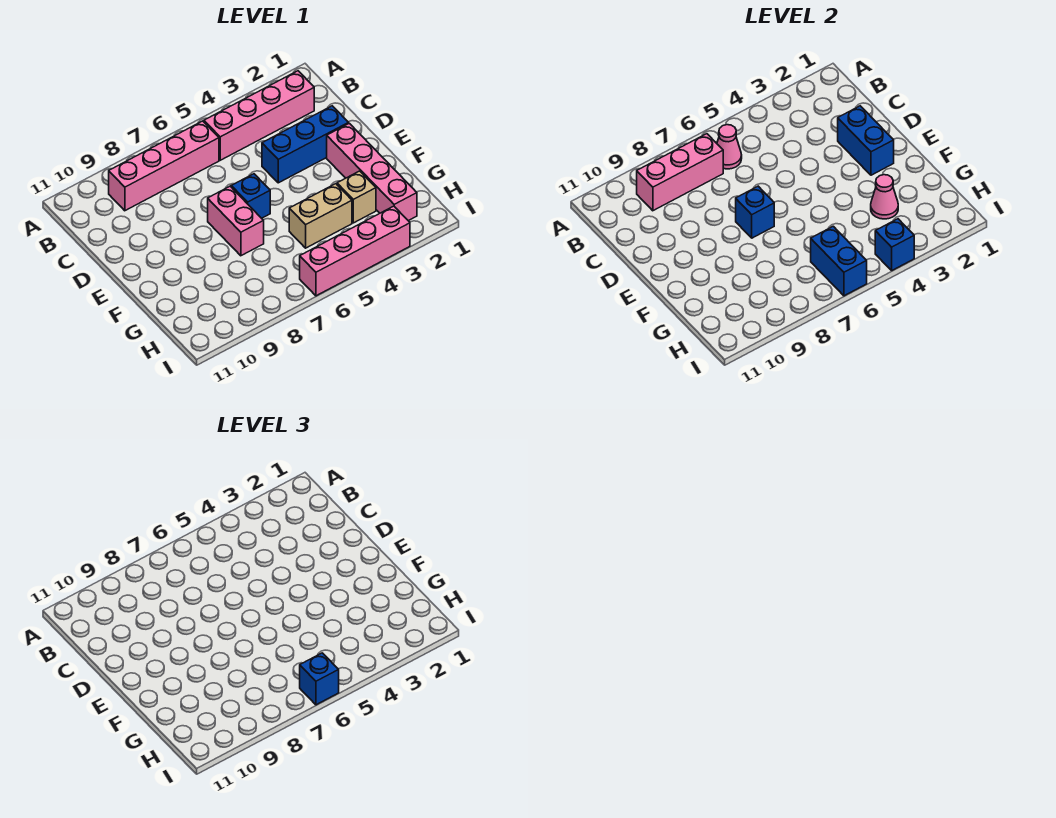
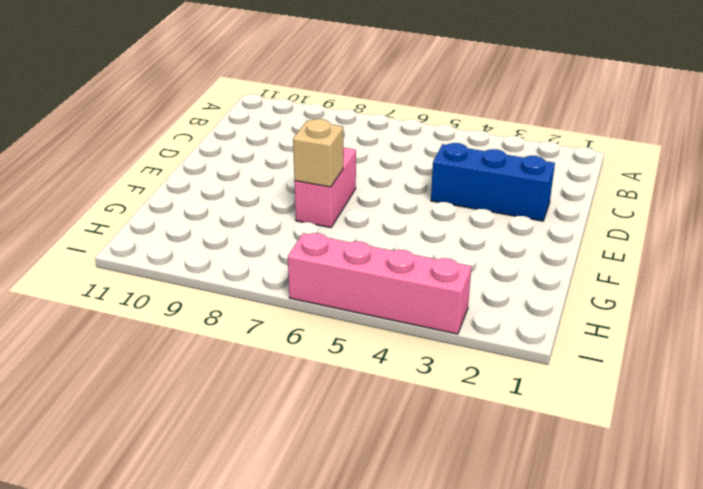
tan 1x1 brick [293,119,343,187] -> tan 1x1 brick moved to [337,171,376,223]
none -> pink 1x4 brick [204,71,314,160]
none -> pink 1x4 brick [109,121,219,211]
none -> pink 1x4 brick [327,123,417,221]

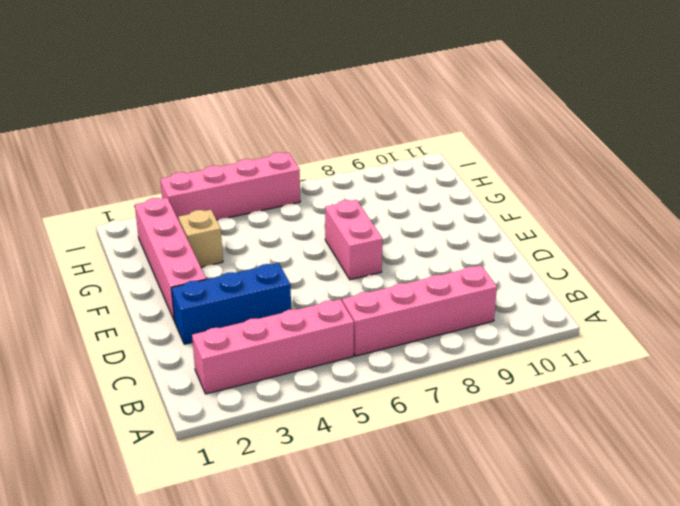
none -> blue 1x1 brick [231,174,270,218]
none -> tan 1x2 brick [289,184,352,248]
none -> pink 1x1 cone [717,125,742,169]

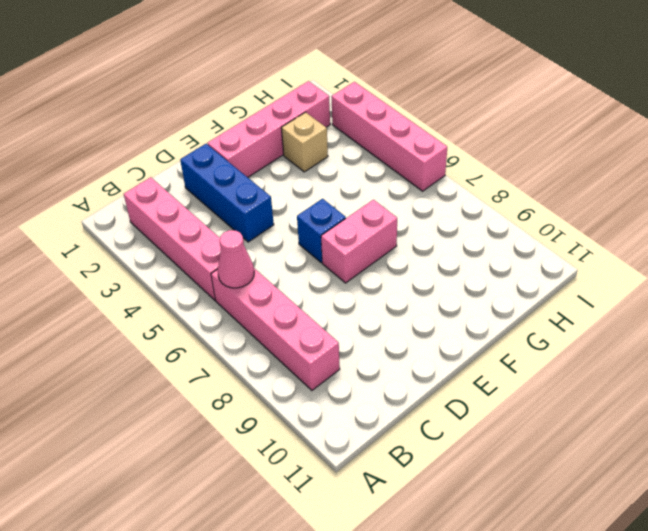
none -> tan 1x2 brick [289,184,352,248]
none -> pink 1x3 brick [637,134,723,211]
none -> blue 1x2 brick [838,106,894,175]

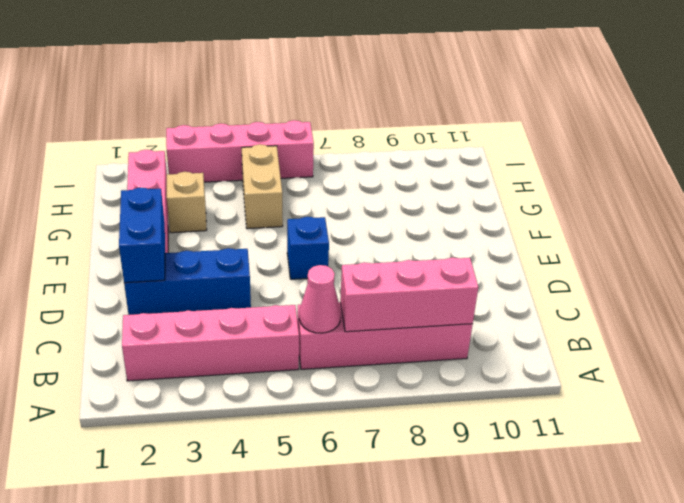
tan 1x2 brick [242,144,283,229] -> tan 1x2 brick turned to [289,184,352,248]
none -> pink 1x2 brick [208,186,264,256]
none -> blue 1x1 brick [736,186,774,238]
none -> pink 1x1 cone [871,175,898,219]

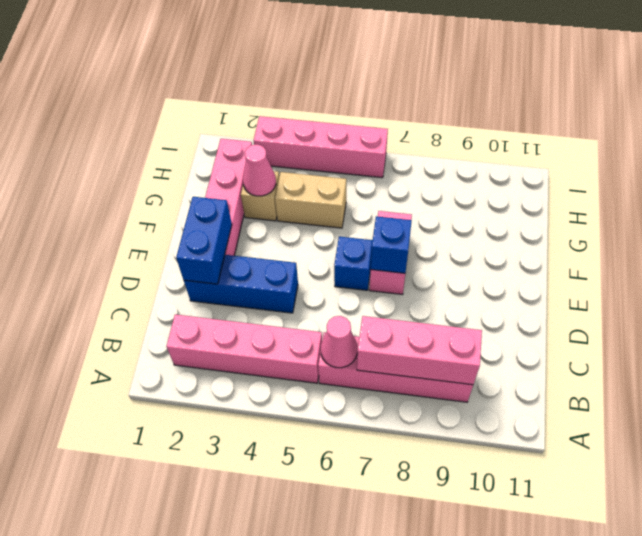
none -> blue 1x2 brick [811,226,867,296]
none -> blue 1x1 brick [875,219,914,270]
none -> blue 1x1 brick [300,653,339,705]

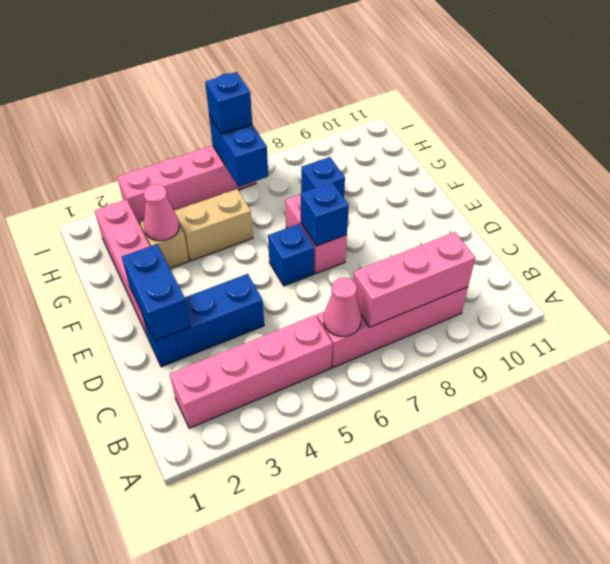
blue 1x1 brick [301,157,345,198] -> blue 1x1 brick moved to [875,219,914,270]

